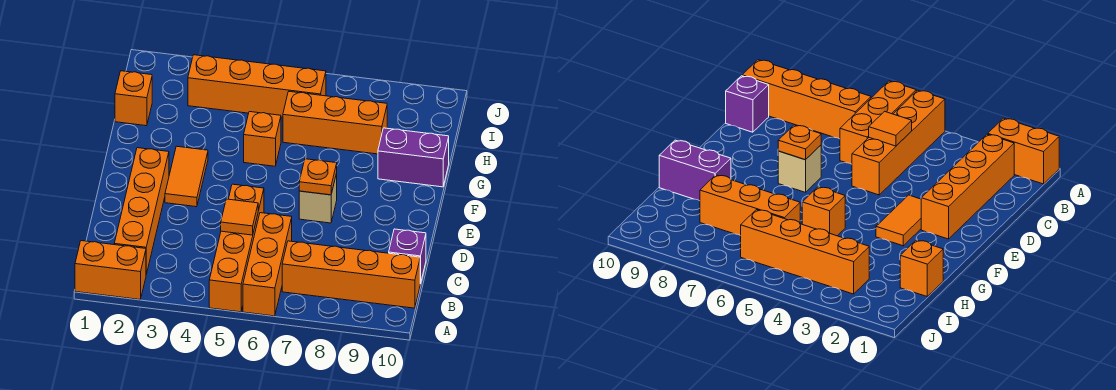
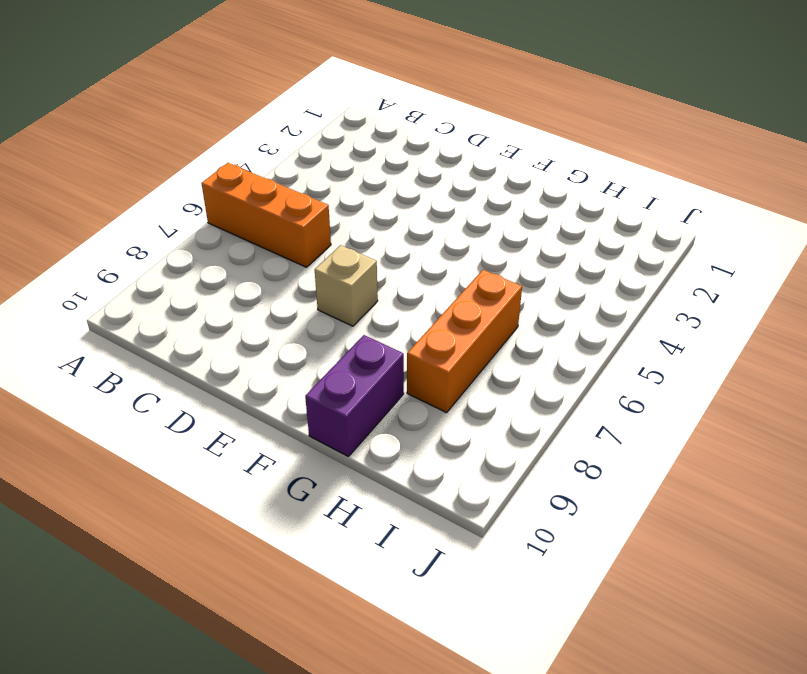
none -> orange 1x2 brick [75,241,146,299]
none -> orange 1x4 brick [209,184,264,312]
none -> orange 1x4 brick [114,148,169,274]

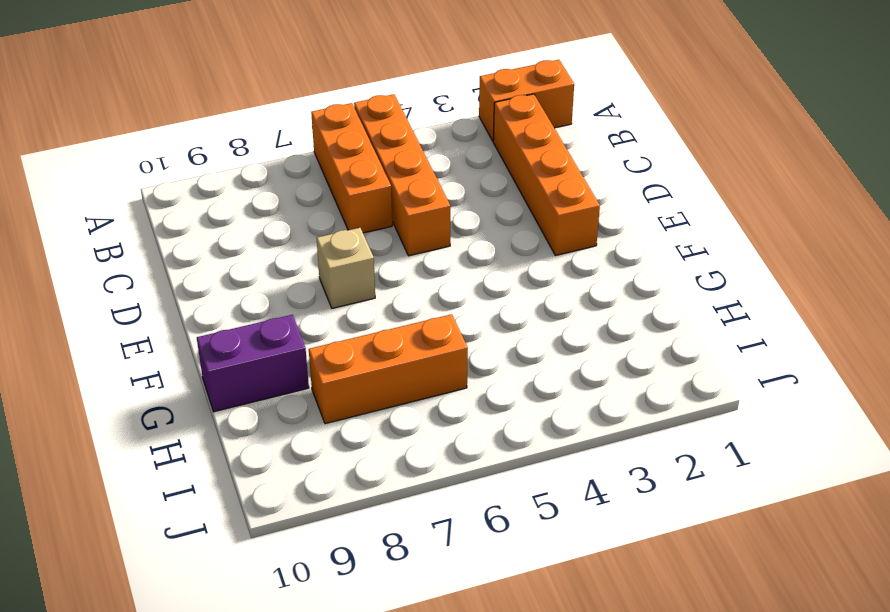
none -> orange 1x4 brick [282,241,420,308]
none -> purple 1x1 brick [389,229,426,284]
none -> orange 1x2 tile [165,146,208,207]

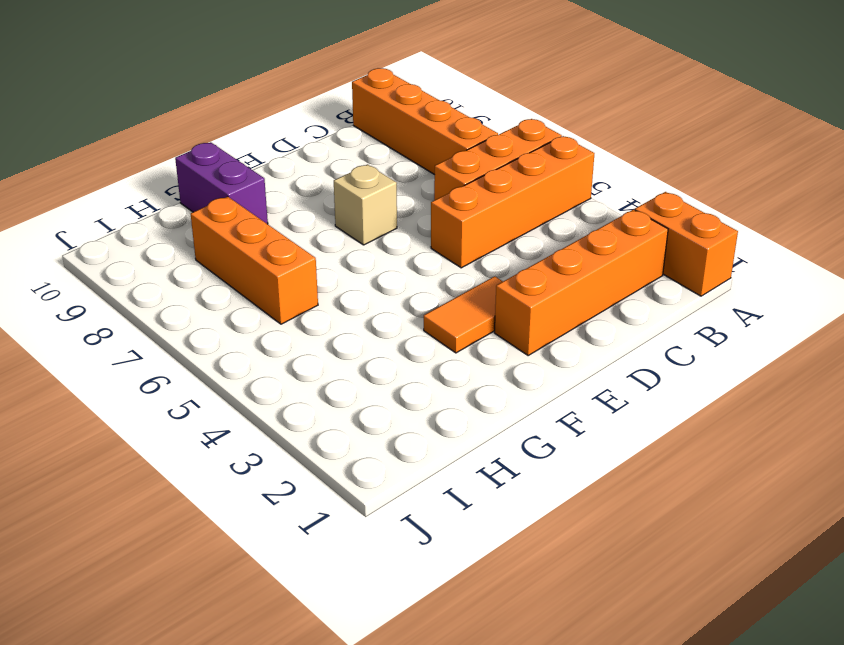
none -> purple 1x1 brick [389,229,426,284]
none -> orange 1x1 brick [244,112,281,166]
none -> orange 1x1 brick [115,71,152,126]

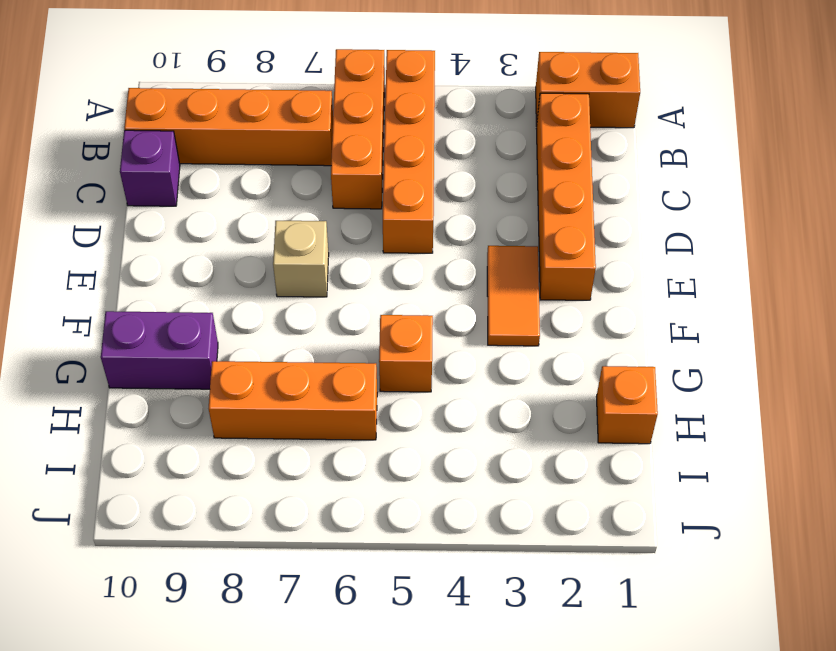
none -> orange 1x4 brick [188,55,326,117]
none -> orange 1x1 tile [221,199,258,235]
none -> orange 1x1 plate [299,159,337,195]

